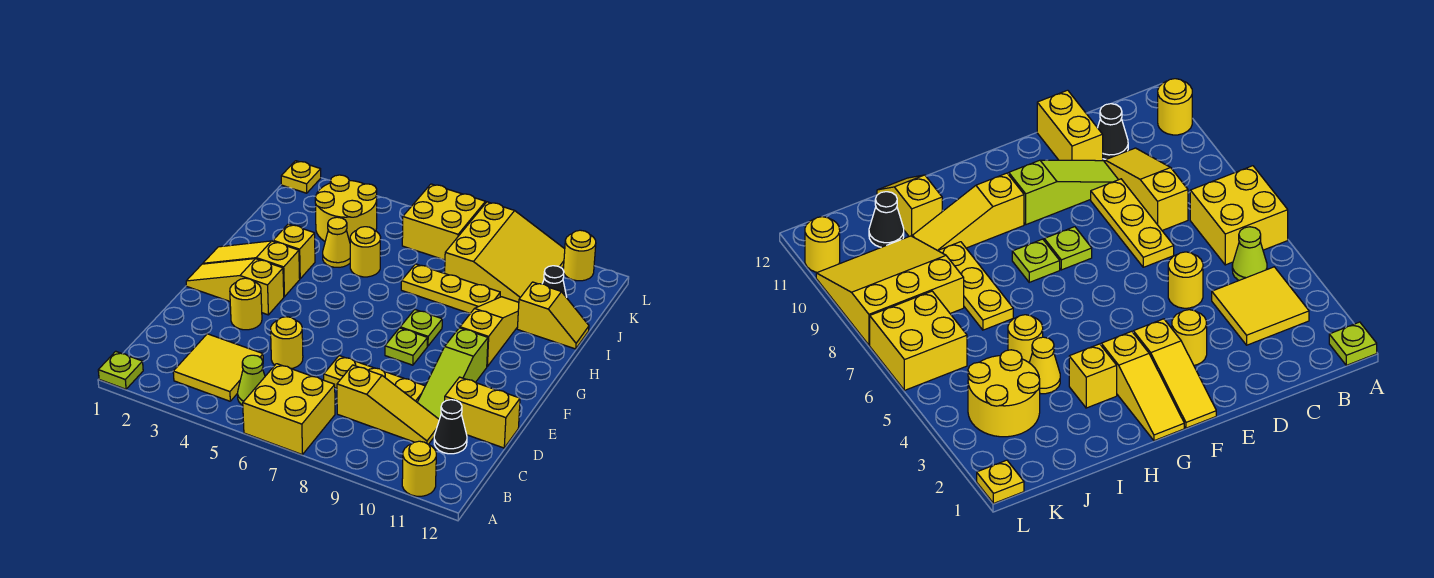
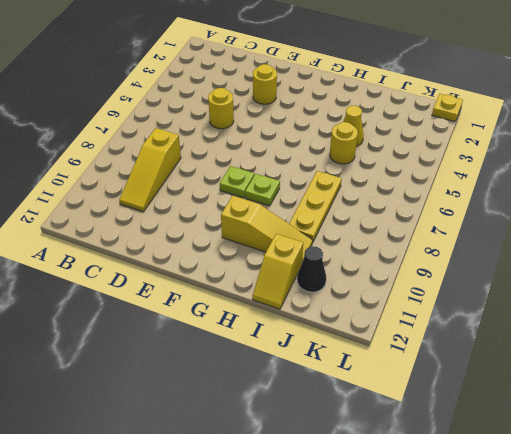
none -> lime 1x1 plate [98,351,143,389]
none -> yellow 2x2 brick [243,364,335,454]
none -> yellow 1x1 round brick [402,441,436,496]

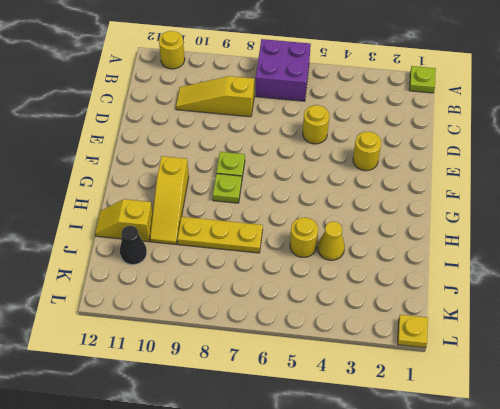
purple 2x2 brick [256,39,311,101] -> yellow 2x2 brick [243,364,335,454]
none -> yellow 2x2 tile [173,334,263,401]
none -> lime 1x1 cone [238,355,265,405]
none -> black 1x1 cone [434,400,467,454]

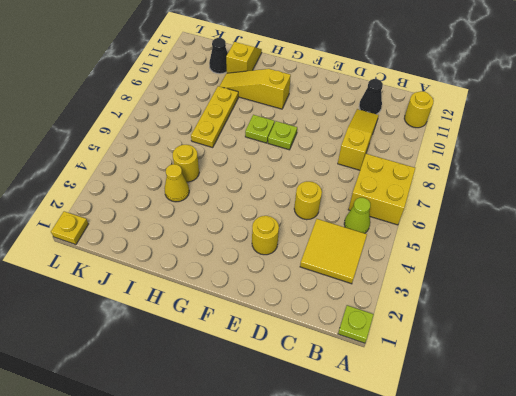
none -> yellow 1x3 plate [324,356,425,402]
none -> lime 1x3 slope [417,328,488,419]
none -> yellow 1x2 brick [445,377,520,448]

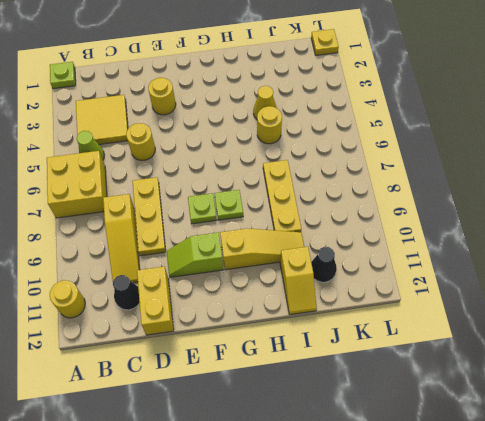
lime 1x2 slope [167,233,224,277] -> lime 1x3 slope [417,328,488,419]
none -> yellow 1x3 slope [186,259,284,315]
none -> yellow 1x3 slope [203,241,300,297]
none -> yellow 1x1 brick [273,224,315,279]

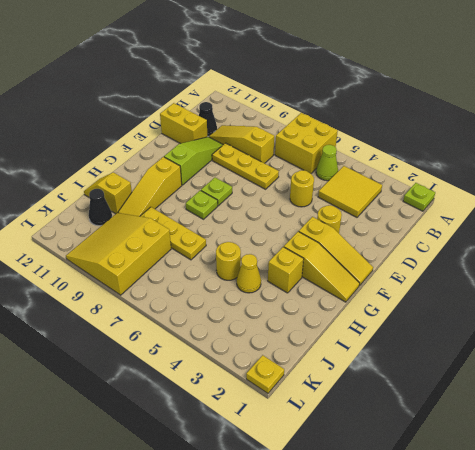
none -> yellow 1x1 round brick [402,441,436,496]
none -> yellow 2x2 round brick [315,175,377,241]
none -> yellow 2x2 brick [402,184,485,260]

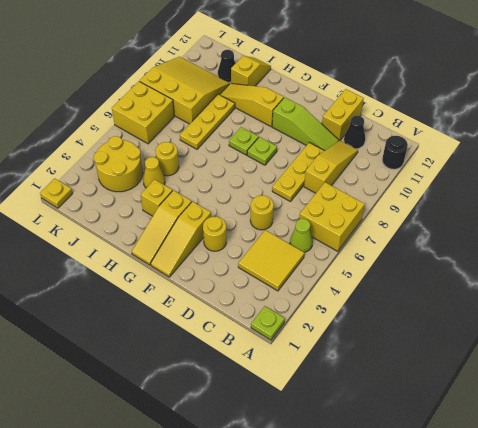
black 1x1 round brick [382,136,408,169] -> yellow 1x1 round brick [402,441,436,496]
none -> yellow 1x1 round brick [563,230,596,281]

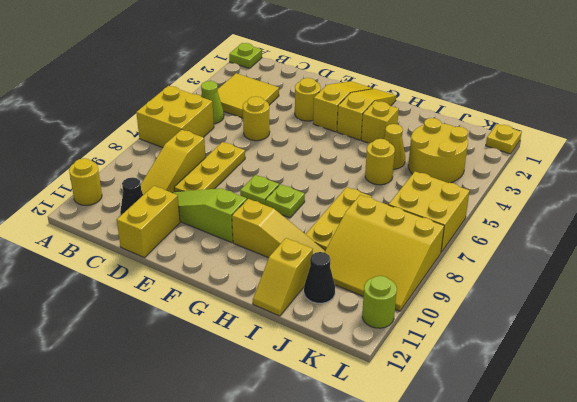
lime 1x1 round brick [362,276,397,328] -> yellow 1x1 round brick [563,230,596,281]

